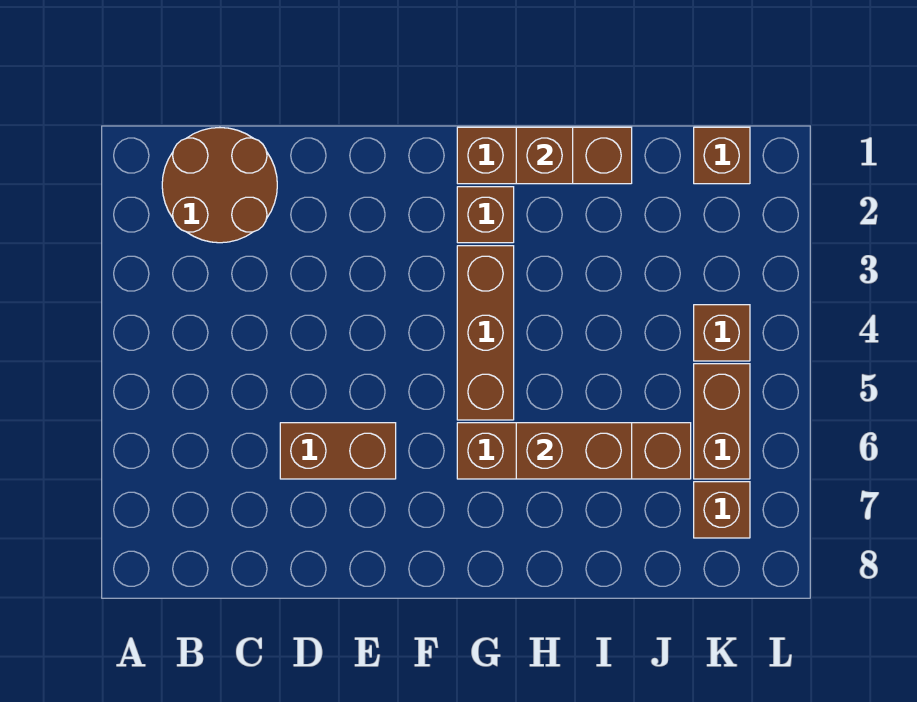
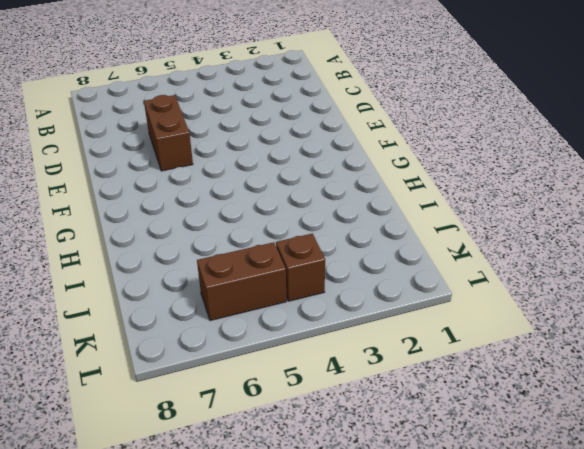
none -> brown 2x2 round brick [162,128,277,243]
none -> brown 1x3 brick [457,127,632,184]
none -> brown 1x1 brick [457,187,514,243]

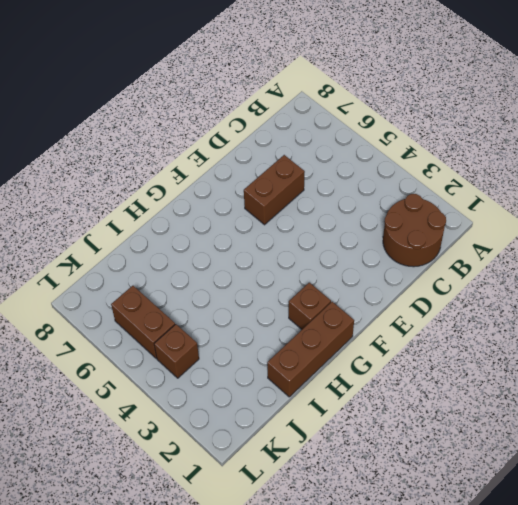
none -> brown 1x3 brick [457,246,514,420]
none -> brown 1x4 brick [457,423,691,479]
none -> brown 1x1 brick [694,127,750,184]

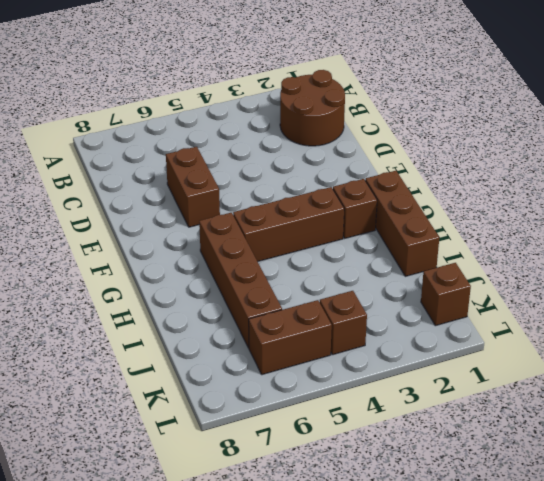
none -> brown 1x1 brick [694,482,750,538]
none -> brown 1x1 brick [516,127,573,184]
none -> brown 1x2 brick [516,423,632,479]

